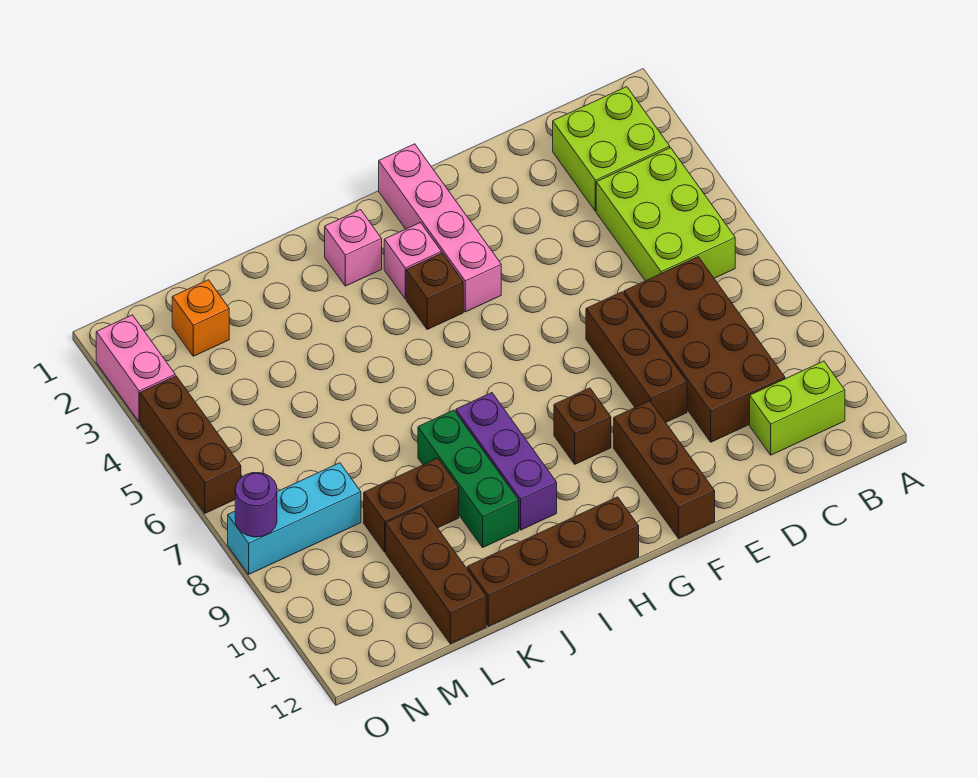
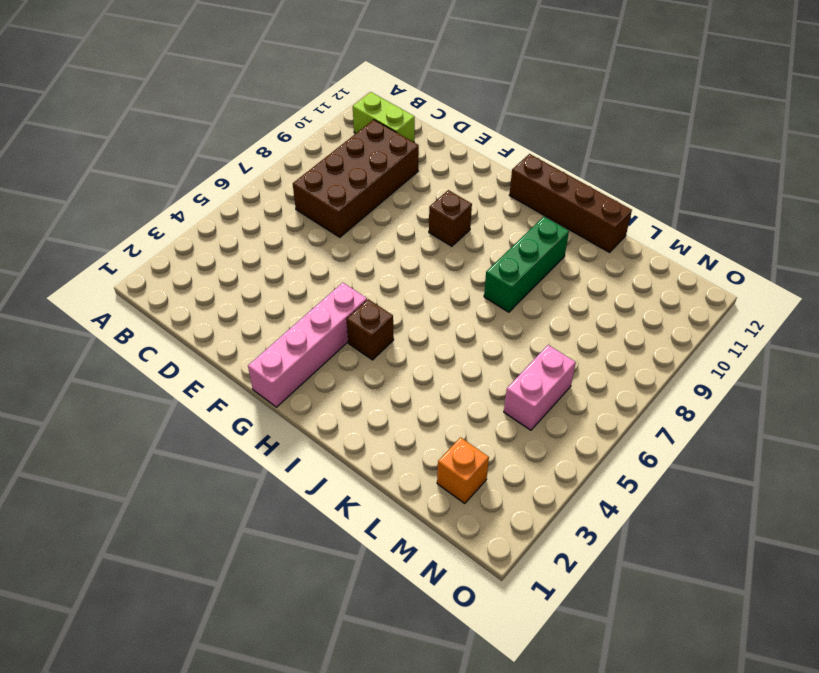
pink 1x2 brick [504,345,576,430] -> pink 1x2 brick moved to [96,315,175,422]
none -> lime 2x2 brick [553,87,670,211]
none -> lime 2x3 brick [596,148,735,281]
none -> brown 1x3 brick [586,292,687,422]

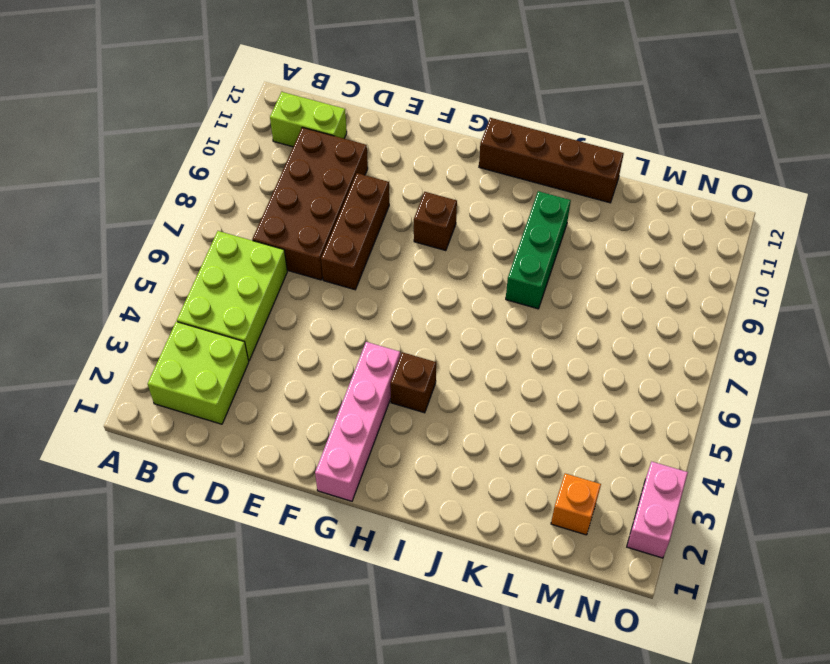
none -> brown 1x3 brick [614,401,715,538]
none -> pink 1x1 brick [384,223,441,299]
none -> pink 1x1 brick [325,210,382,286]

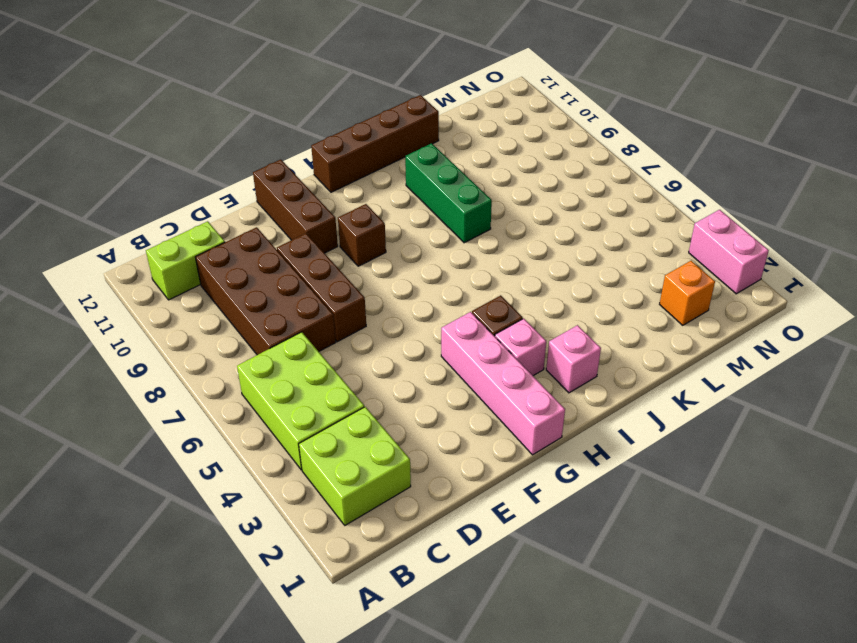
none -> purple 1x3 brick [456,393,557,530]
none -> brown 1x2 brick [364,458,459,552]
none -> brown 1x3 brick [386,506,486,644]

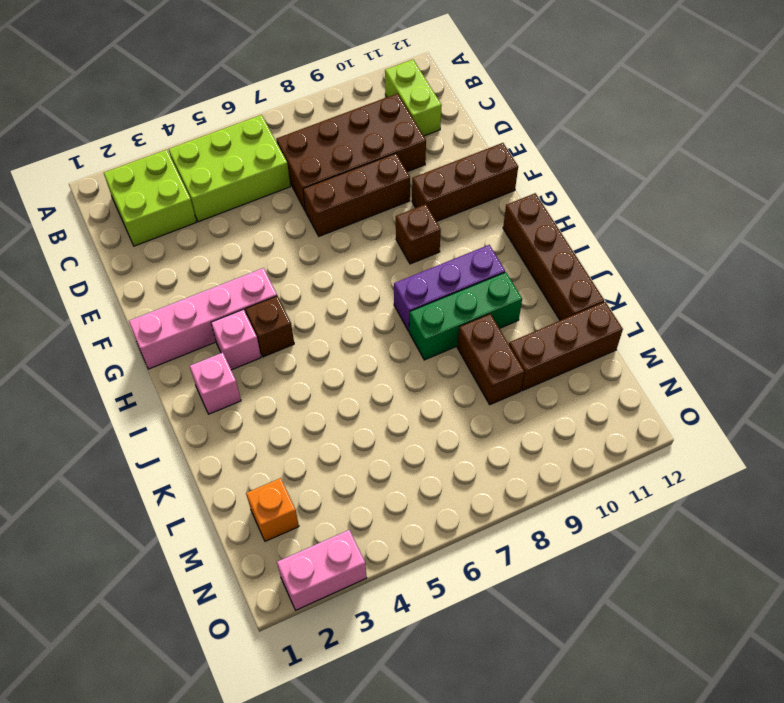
none -> cyan 1x3 brick [228,463,361,574]
none -> brown 1x3 brick [140,376,241,513]
none -> purple 1x1 round brick [235,473,277,537]

